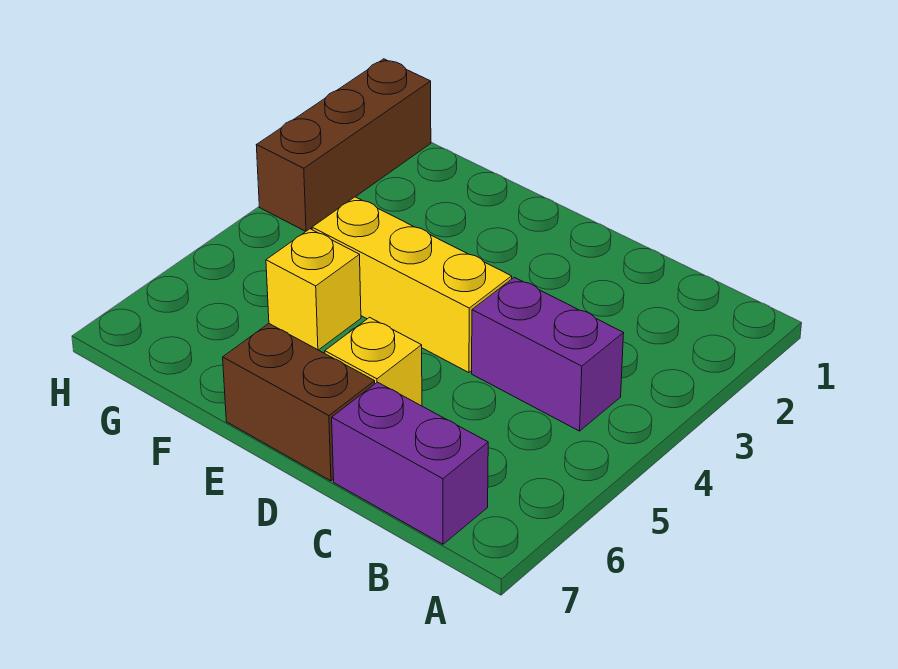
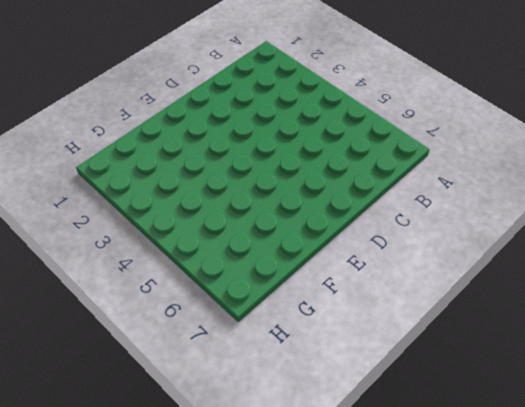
none -> purple 1x2 brick [472,277,624,431]
none -> purple 1x2 brick [332,382,488,544]

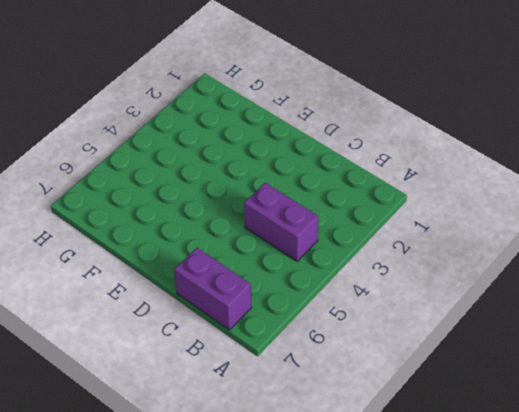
none -> yellow 1x3 brick [312,197,512,373]
none -> yellow 1x1 brick [325,317,422,406]

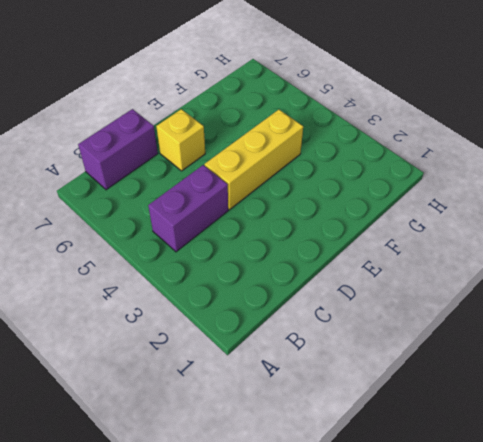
none -> brown 1x2 brick [223,324,375,481]
none -> yellow 1x1 brick [266,229,361,350]

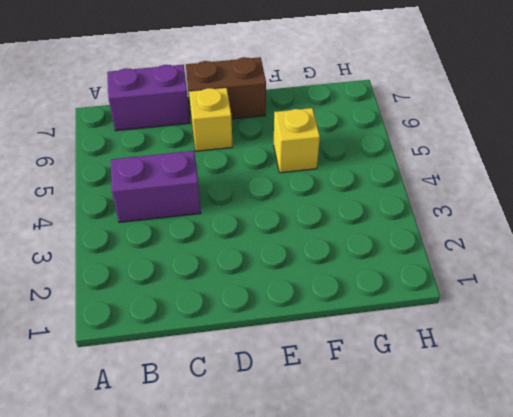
none -> yellow 1x3 brick [312,197,512,373]
none -> brown 1x3 brick [256,59,431,232]

